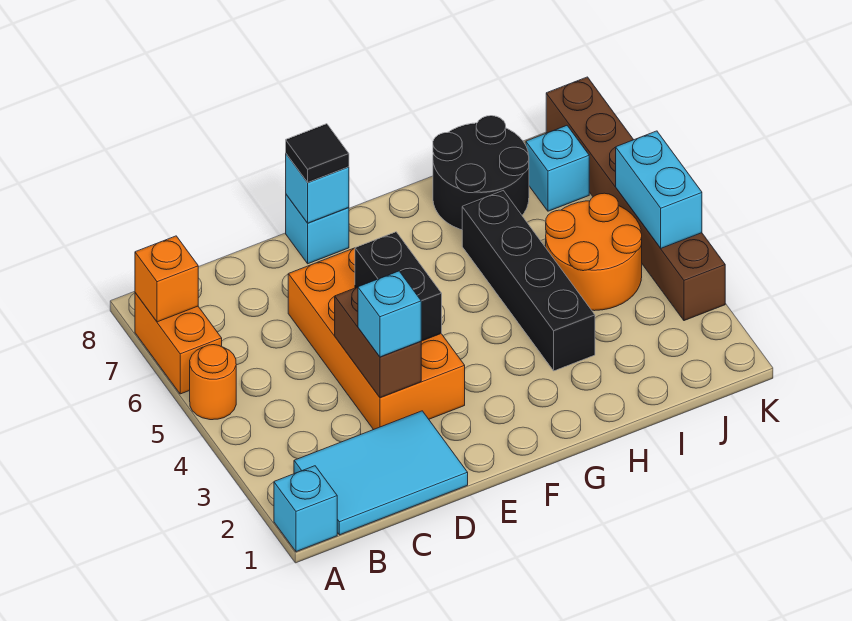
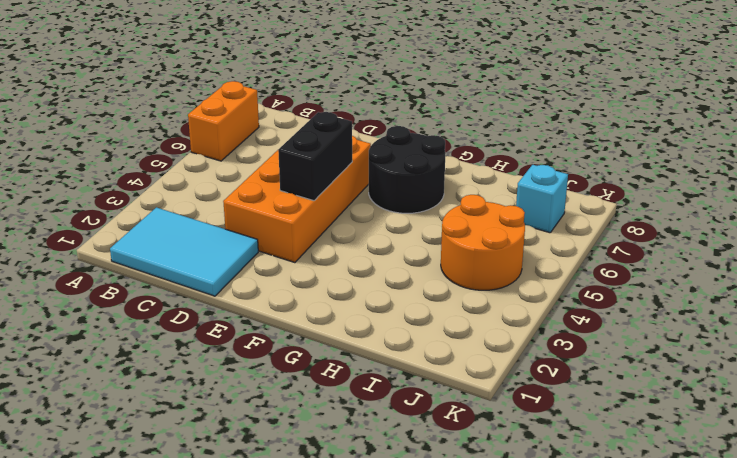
black 2x2 round brick [369,126,445,213] -> black 2x2 round brick moved to [433,116,529,230]
none -> cyan 1x1 brick [274,466,337,552]
none -> orange 1x1 round brick [190,345,236,420]
none -> cyan 1x1 brick [286,195,349,264]

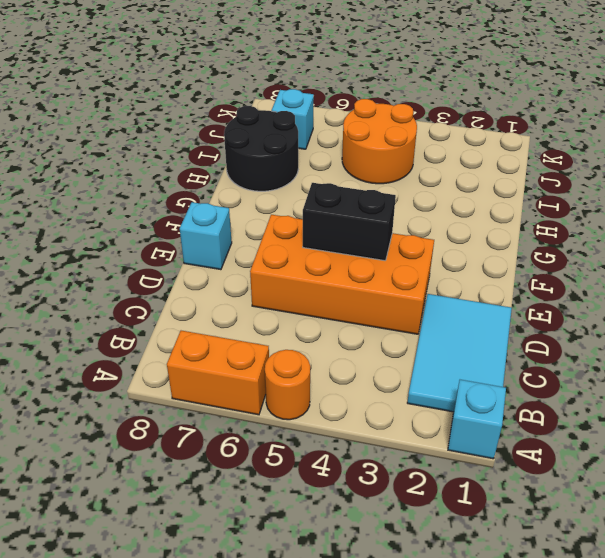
none -> black 1x4 brick [462,191,595,371]
none -> brown 1x6 brick [546,77,725,321]
none -> orange 1x1 brick [135,236,198,322]

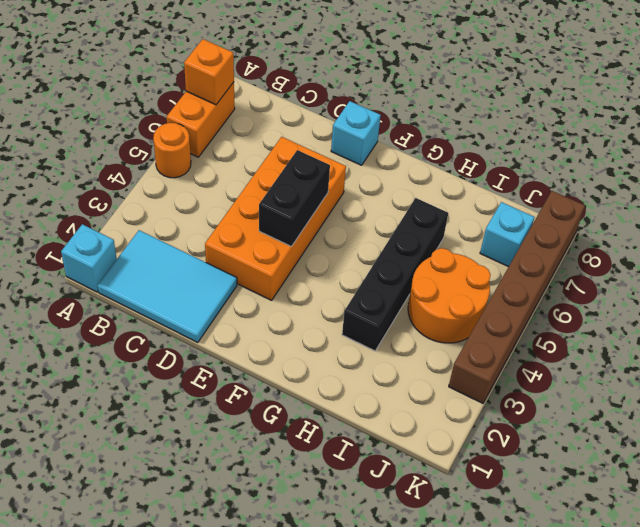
none -> black 2x2 round brick [433,116,529,230]
none -> brown 1x2 brick [335,287,421,398]
none -> cyan 1x1 brick [286,154,349,223]

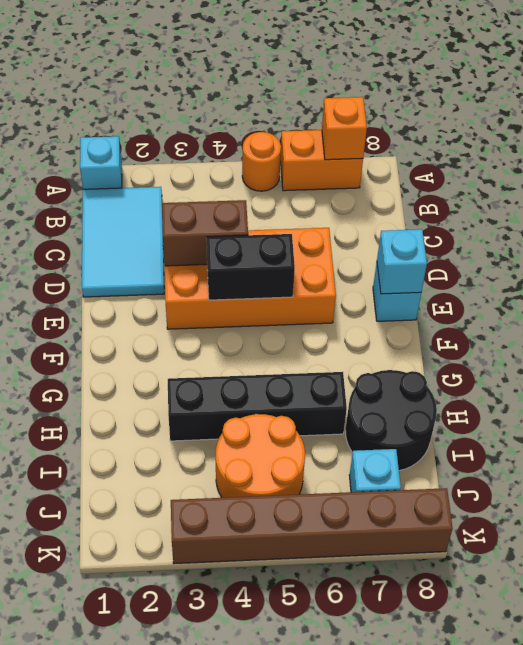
none -> cyan 1x2 brick [616,131,702,248]
none -> cyan 1x1 brick [358,271,421,357]
none -> black 1x1 tile [286,124,349,182]

